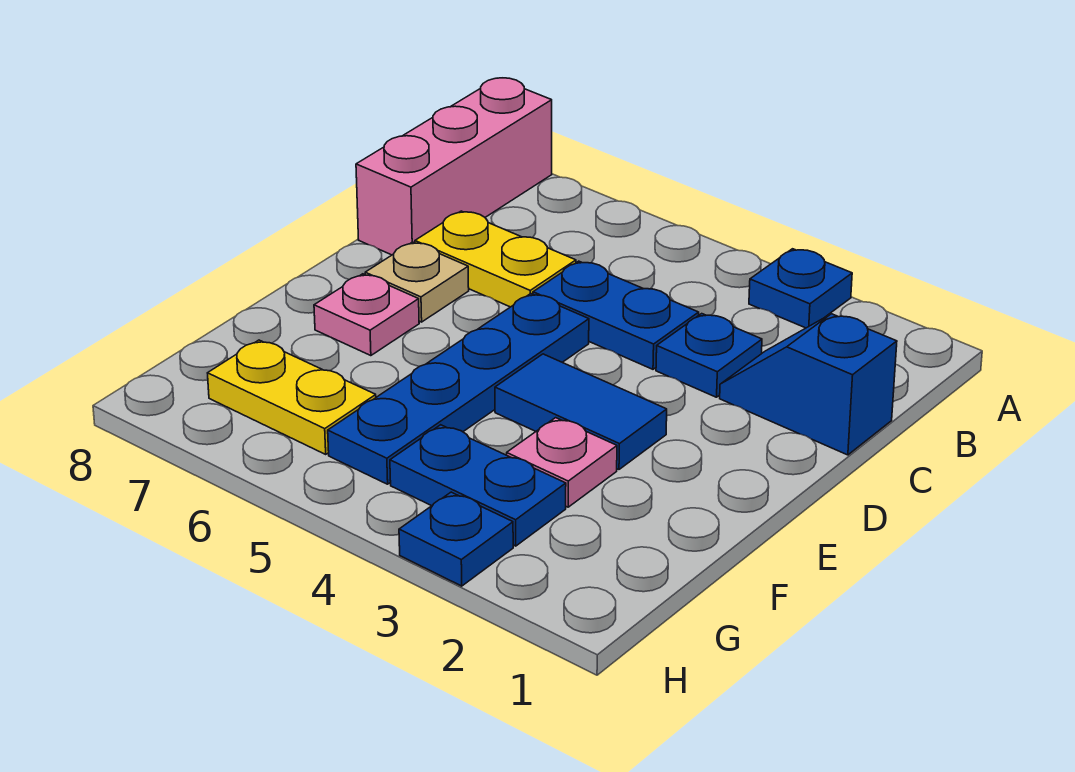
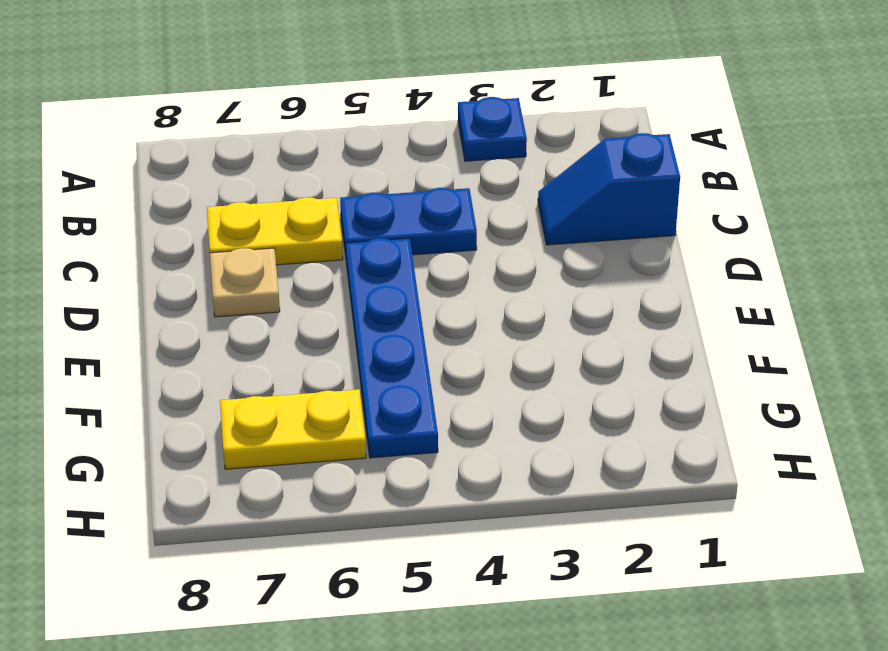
none -> pink 1x3 brick [356,78,552,255]
none -> blue 1x1 plate [656,314,762,397]
none -> blue 1x2 tile [495,354,667,469]

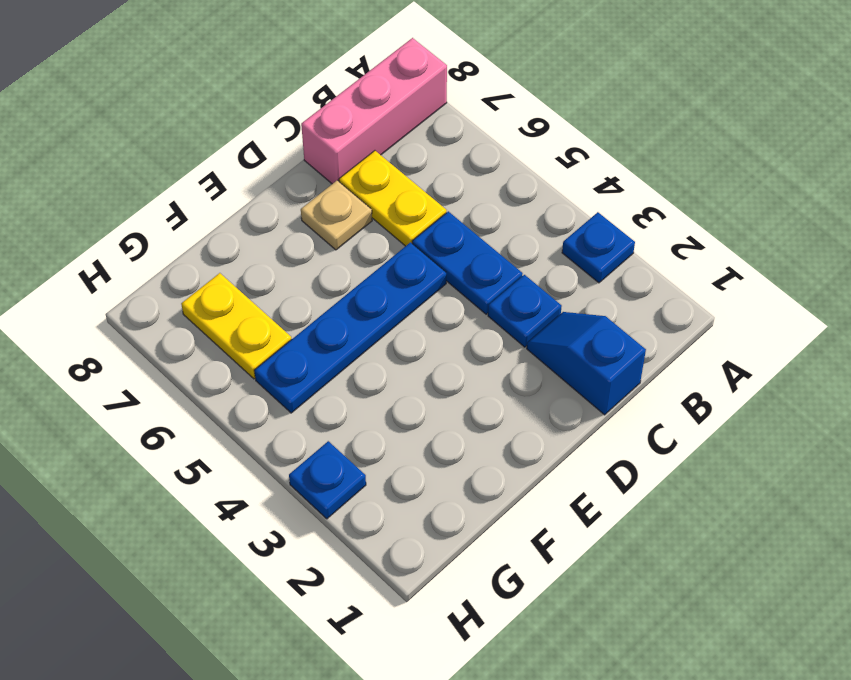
none -> blue 1x2 tile [495,354,667,469]
none -> pink 1x1 plate [314,274,419,356]
none -> pink 1x1 plate [507,418,617,507]

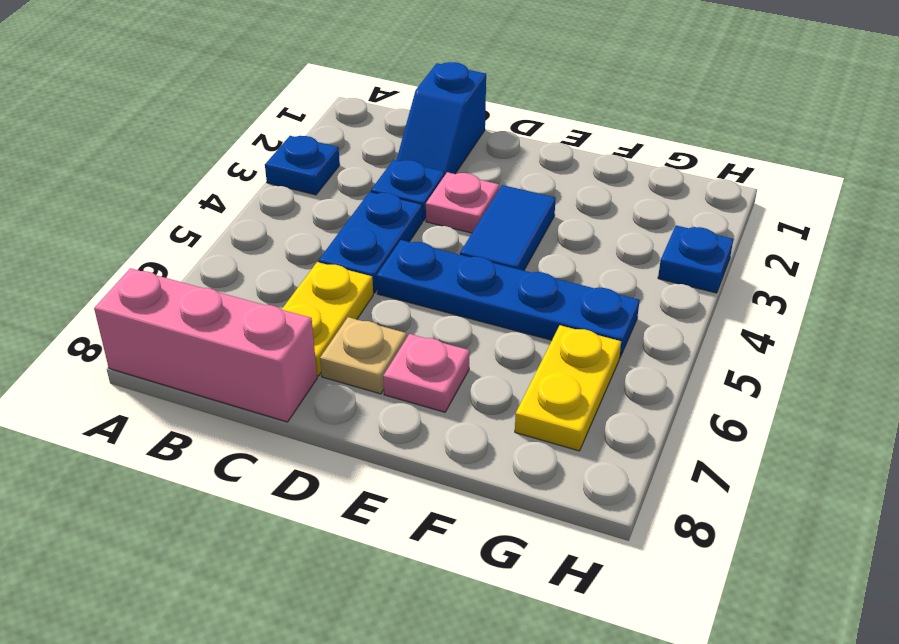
pink 1x1 plate [426,172,499,233] -> pink 1x1 plate moved to [507,418,617,507]
none -> blue 1x2 plate [390,425,566,546]

